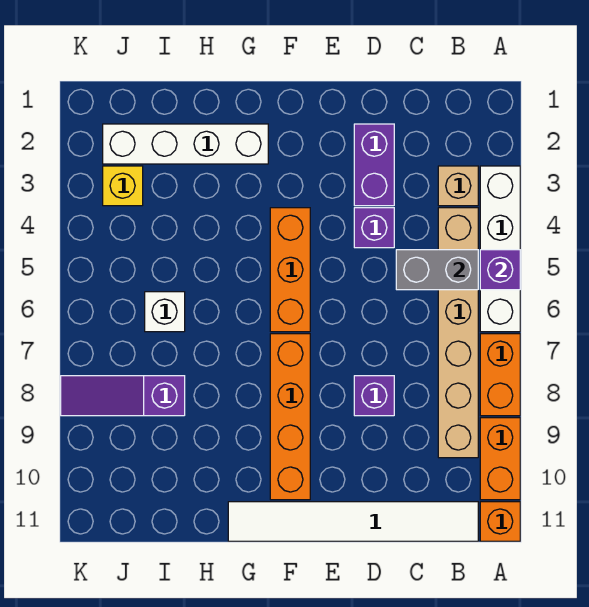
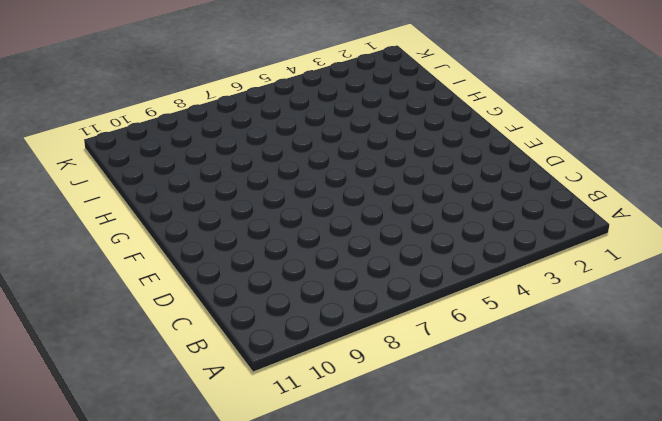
none -> white 1x4 brick [480,166,520,332]
none -> orange 1x2 brick [480,334,520,416]
none -> orange 1x2 brick [480,418,520,500]

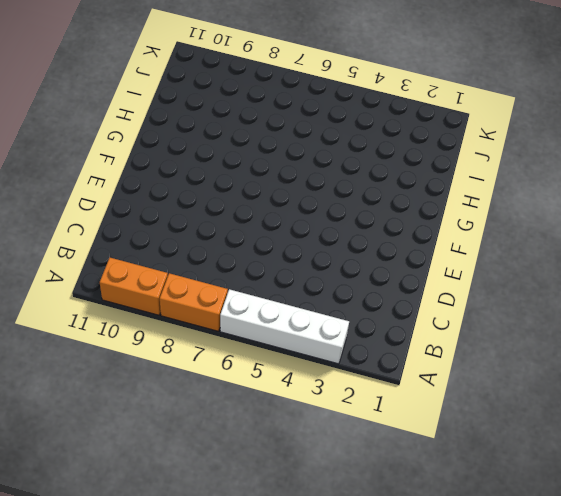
none -> orange 1x1 brick [480,502,520,541]
none -> tan 1x1 brick [438,166,478,206]
none -> tan 1x6 brick [438,208,478,458]

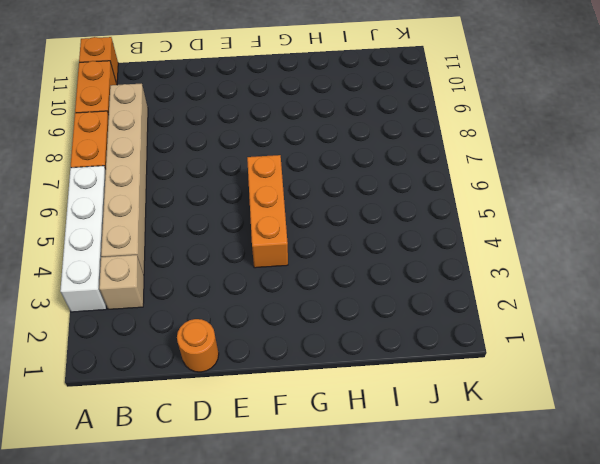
orange 1x1 round brick [177,319,219,372] -> none
none -> white 1x6 tile [228,502,478,541]
none -> purple 1x2 brick [354,124,394,206]
none -> purple 1x1 brick [354,208,394,248]

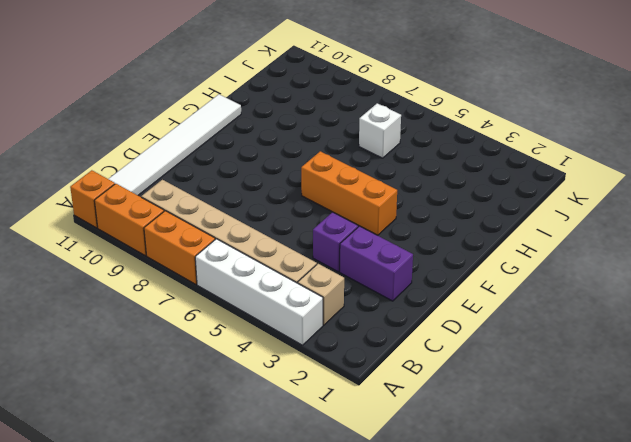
none -> purple 1x1 brick [354,376,394,416]
none -> orange 1x4 brick [270,334,310,500]
none -> white 1x4 brick [103,124,268,164]

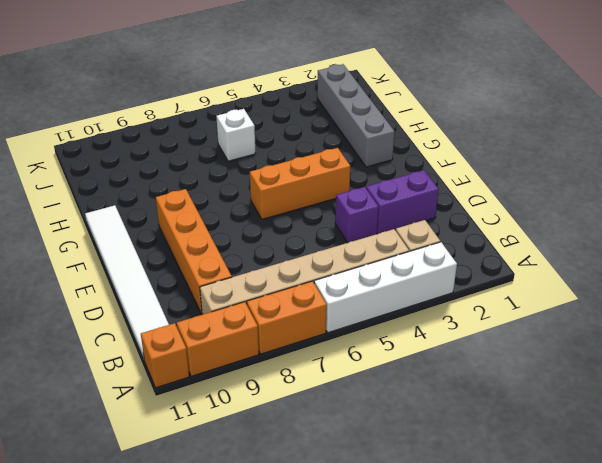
orange 1x4 brick [156,189,232,314] -> orange 1x4 brick turned to [270,334,310,500]
grey 1x4 brick [317,64,395,167] -> white 1x4 brick [103,124,268,164]
none -> purple 1x1 brick [354,376,394,416]
none -> purple 1x3 slope [61,376,185,416]
none -> yellow 1x1 brick [103,166,143,206]

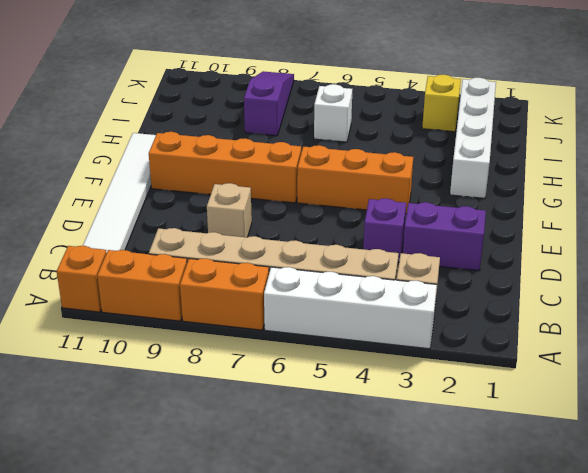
tan 1x1 brick [207,183,252,237] -> purple 1x1 brick [354,376,394,416]
none -> purple 1x1 brick [480,250,520,290]
none -> grey 1x2 brick [396,250,478,290]

